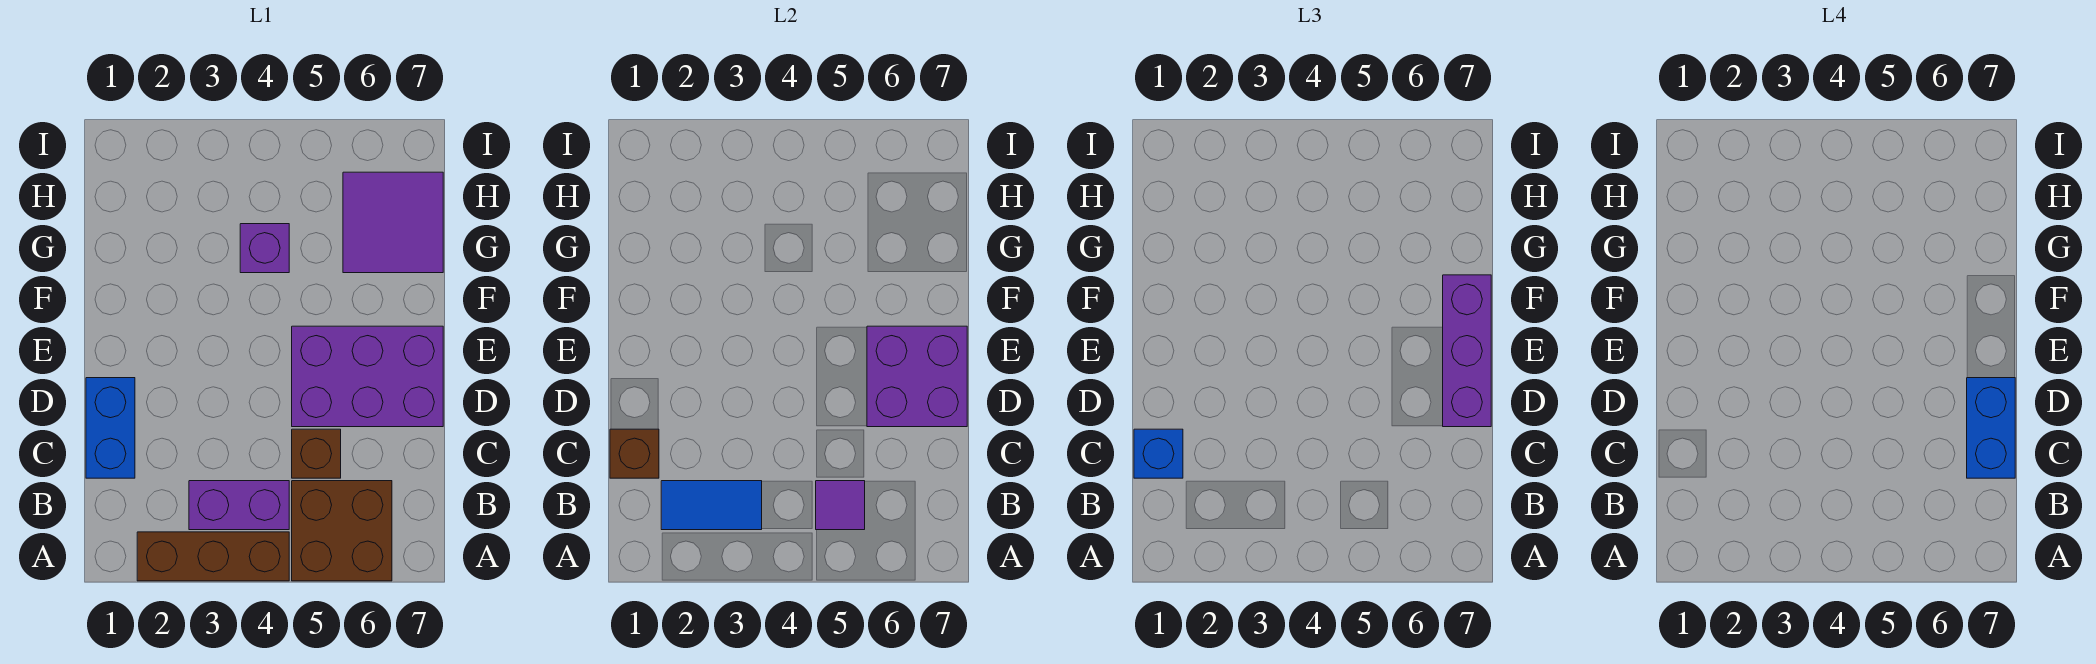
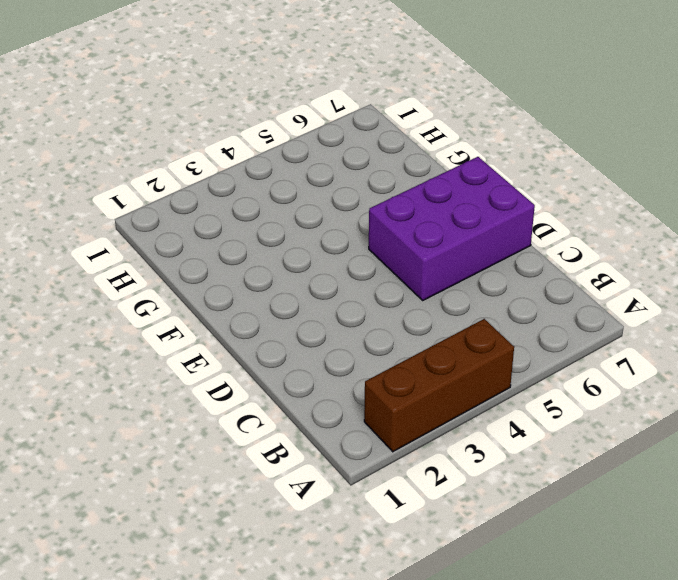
none -> brown 2x2 brick [292,481,392,581]
none -> purple 1x2 brick [189,481,289,530]
none -> blue 1x2 brick [86,378,135,478]

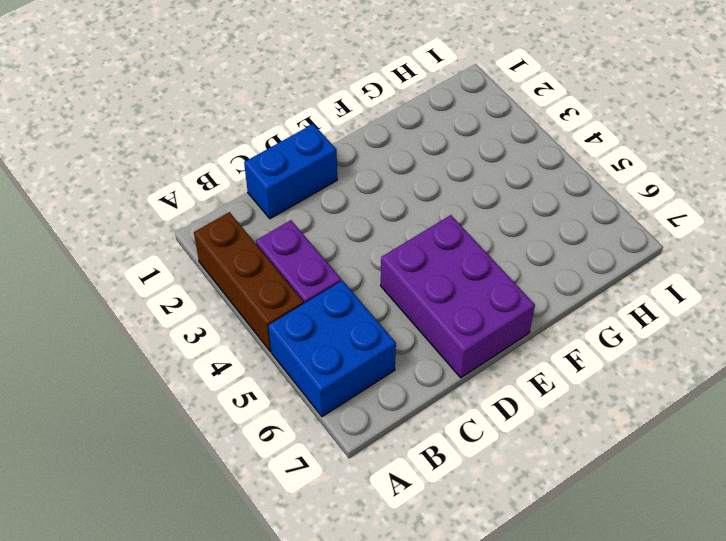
blue 2x2 brick [268,281,396,417] -> brown 2x2 brick [292,481,392,581]
none -> brown 1x1 brick [292,429,341,478]
none -> purple 1x1 brick [240,224,289,273]
none -> purple 2x2 tile [343,172,443,273]

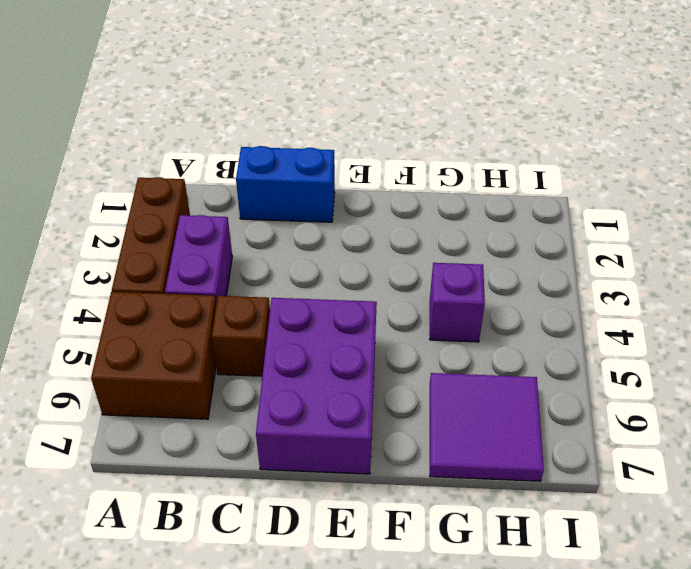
none -> blue 1x2 tile [661,481,762,530]
none -> purple 1x1 tile [816,481,865,530]
none -> brown 1x1 brick [610,429,659,478]

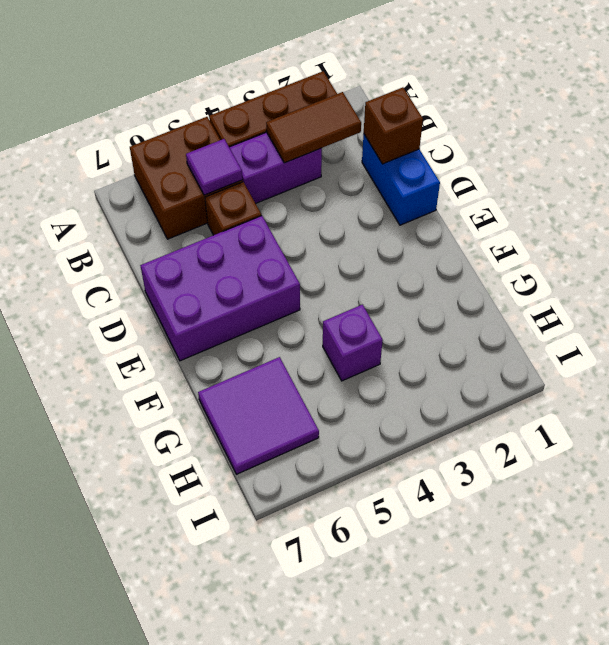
brown 1x2 tile [266,92,361,163] -> blue 1x2 tile [661,481,762,530]
none -> purple 2x2 brick [867,326,967,427]
none -> blue 1x1 brick [1134,429,1183,478]
none -> purple 1x3 brick [1443,275,1491,427]

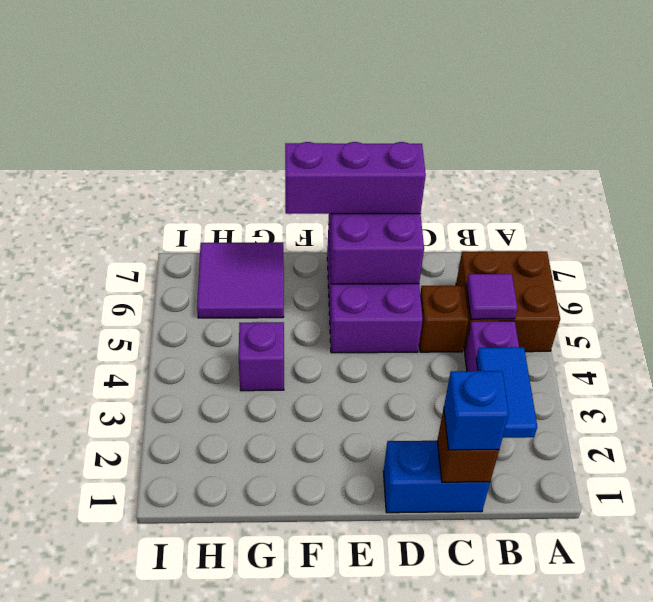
none -> brown 1x3 brick [137,532,289,581]
none -> blue 1x2 brick [1967,378,2015,478]

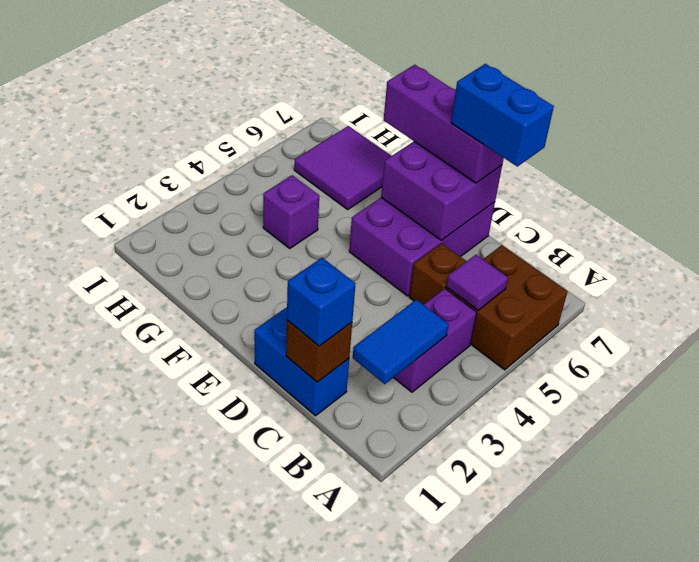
none -> brown 1x3 brick [137,532,289,581]

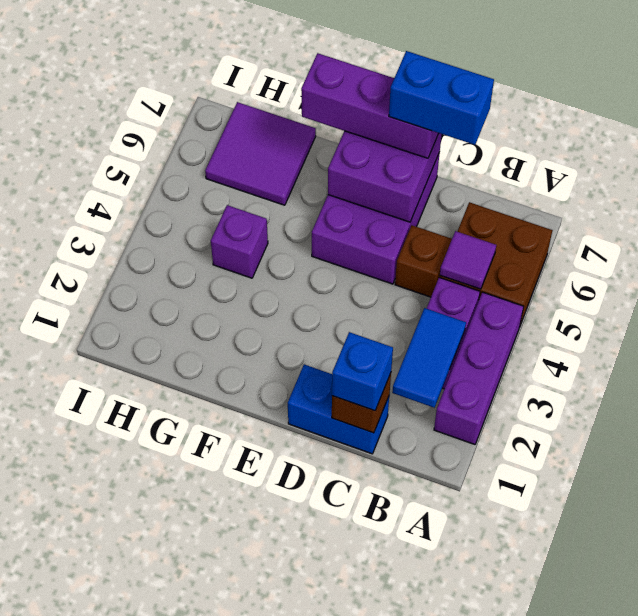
purple 1x3 brick [434,292,524,444] -> brown 1x3 brick [137,532,289,581]

